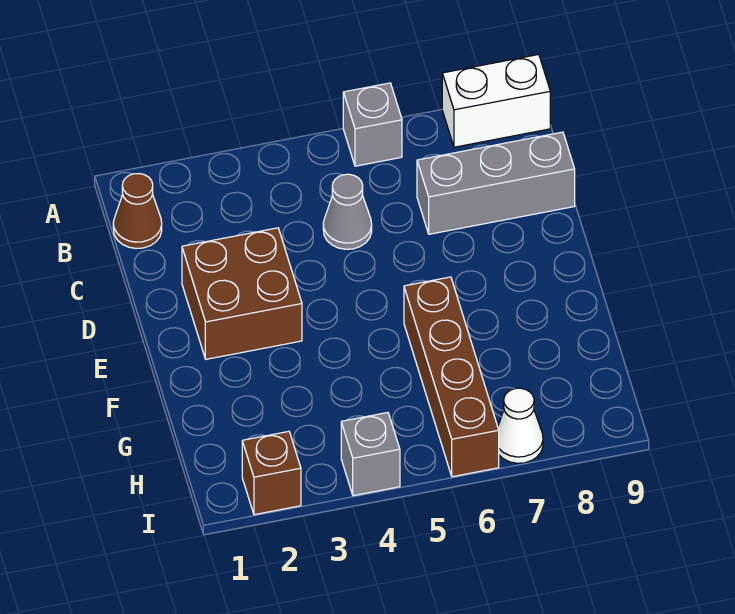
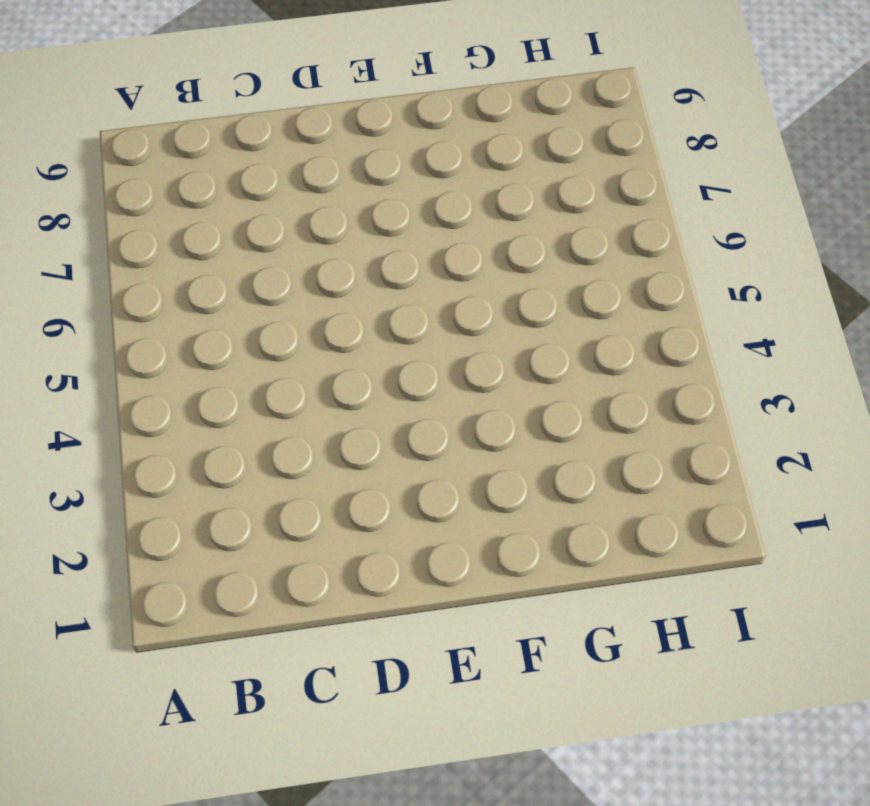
none -> grey 1x1 brick [343,83,402,166]
none -> white 1x2 brick [442,54,550,147]

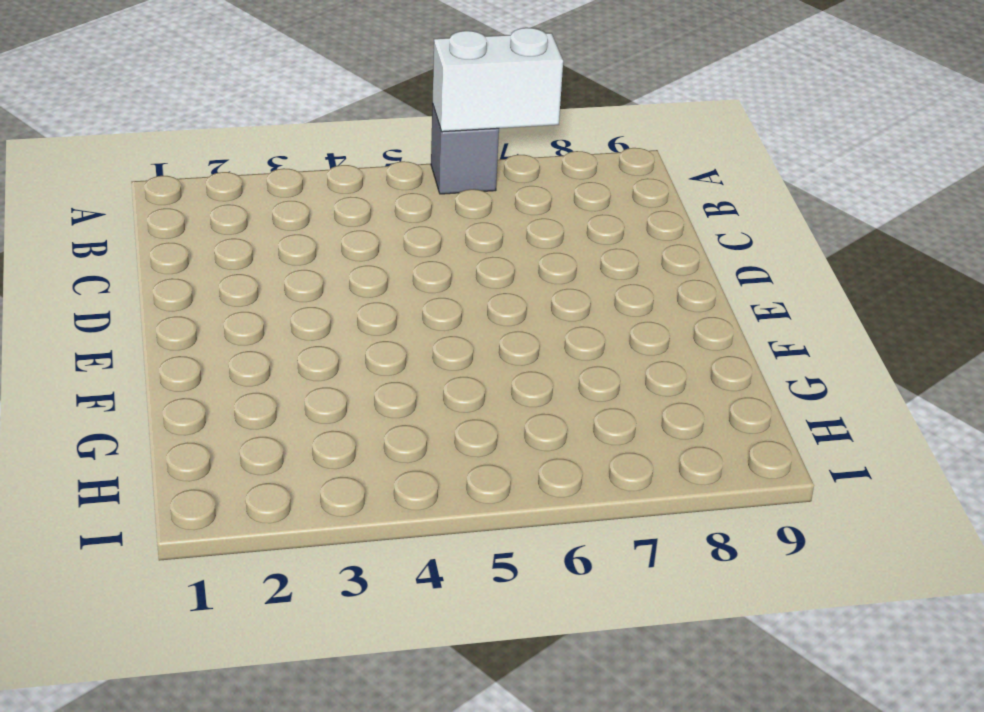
white 1x2 brick [433,28,563,132] -> white 1x2 brick moved to [442,54,550,147]
none -> brown 1x1 cone [113,174,162,248]
none -> grey 1x1 cone [323,174,372,249]

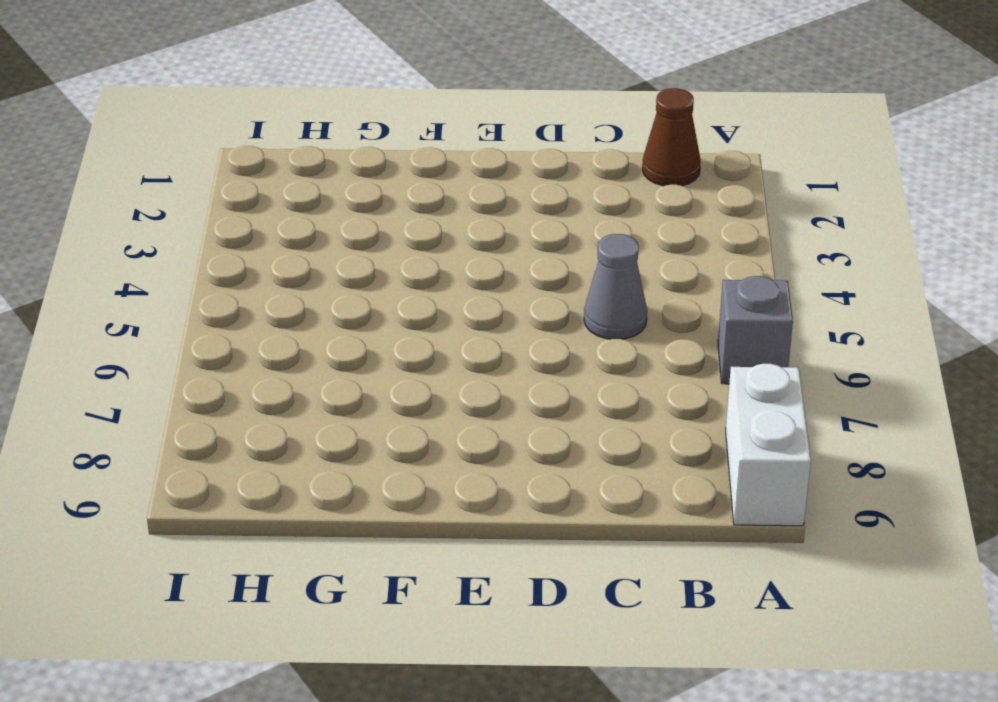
none -> grey 1x3 brick [417,132,575,234]
none -> brown 2x2 brick [182,228,302,359]

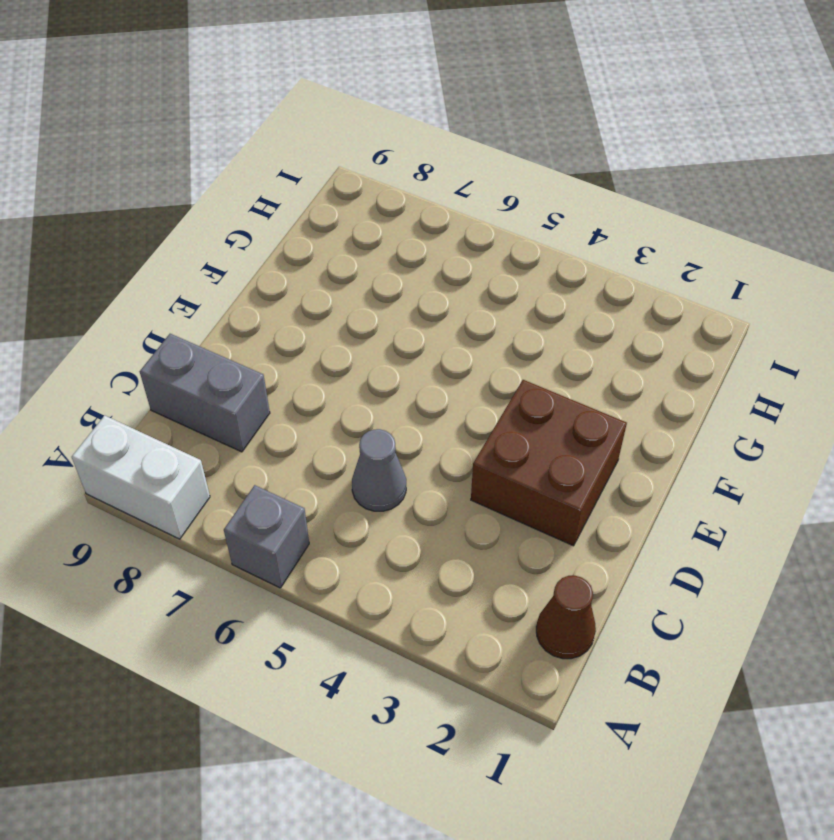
grey 1x2 brick [140,334,270,452] -> grey 1x3 brick [417,132,575,234]
none -> brown 1x4 brick [404,277,499,477]
none -> brown 1x1 brick [242,431,301,515]

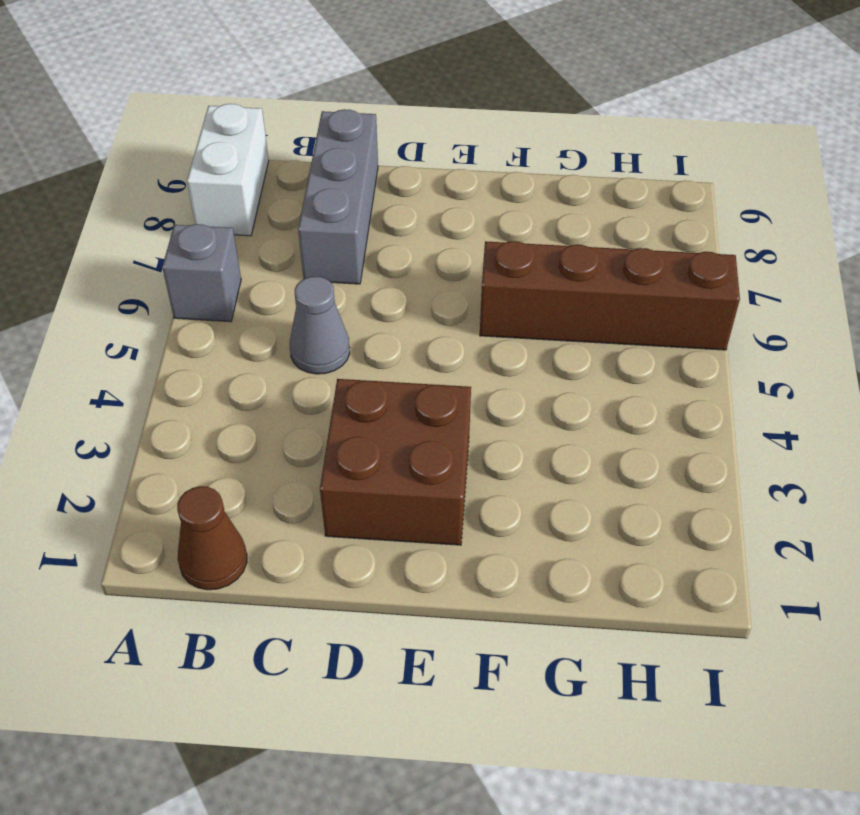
none -> brown 1x1 brick [242,431,301,515]
none -> grey 1x1 brick [341,412,400,496]

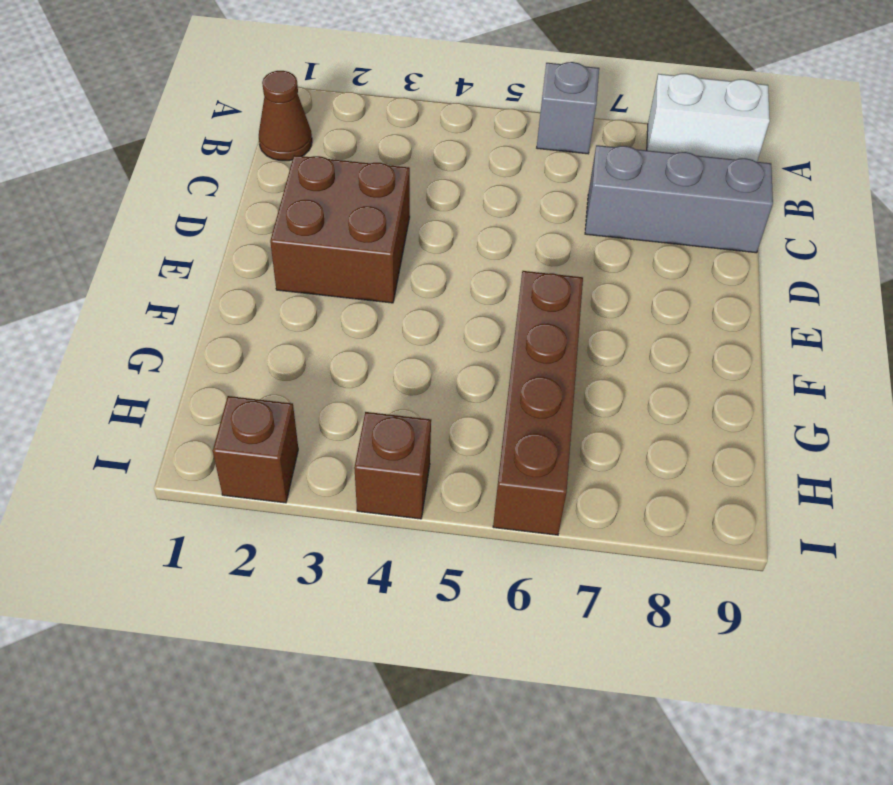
brown 1x1 brick [354,412,431,519] -> grey 1x1 brick [341,412,400,496]
none -> grey 1x1 cone [323,174,372,249]
none -> white 1x1 cone [498,388,543,463]

